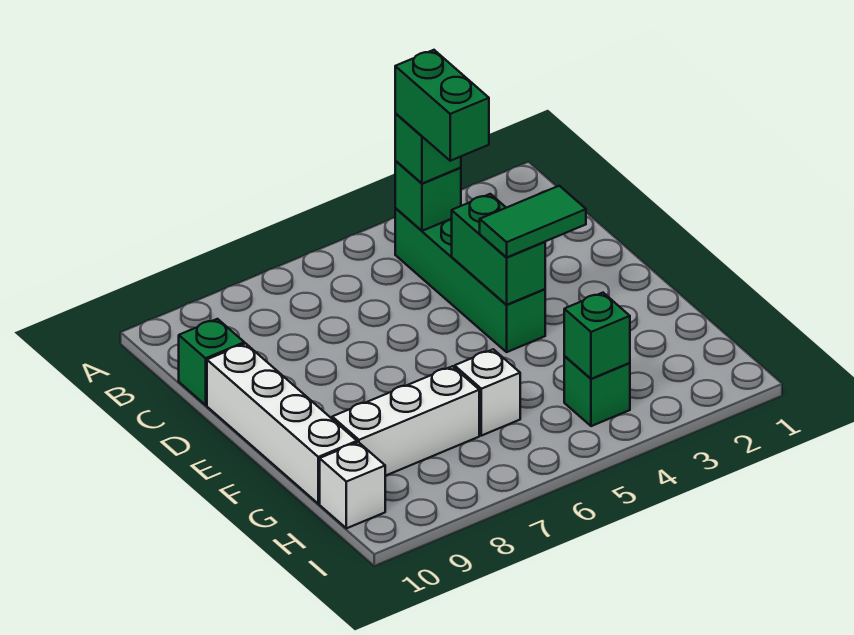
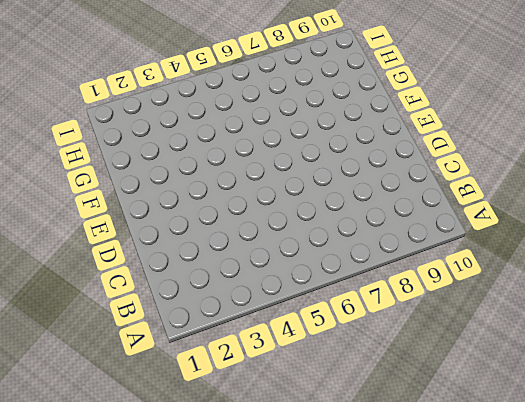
none -> green 1x4 brick [395,208,545,352]
none -> green 1x1 brick [179,319,244,405]
none -> white 1x4 brick [207,343,357,504]

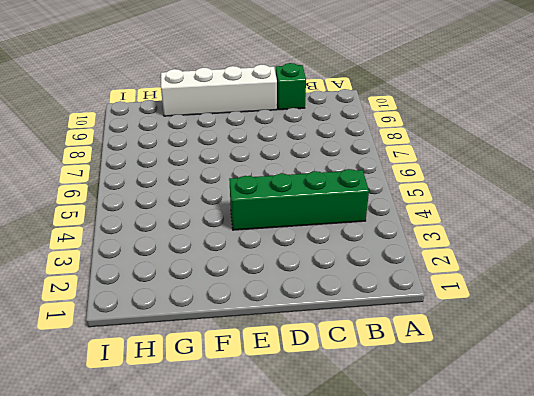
none -> white 1x1 brick [455,349,520,436]
none -> white 1x3 brick [332,366,479,476]
none -> green 1x1 brick [564,356,630,426]

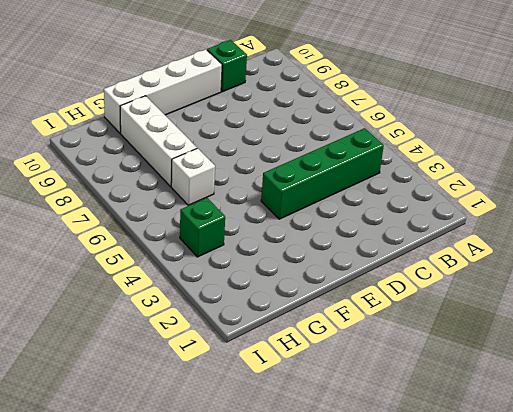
none -> white 1x1 brick [320,442,385,528]
none -> green 1x1 brick [395,161,461,231]
none -> green 1x2 brick [452,194,545,305]

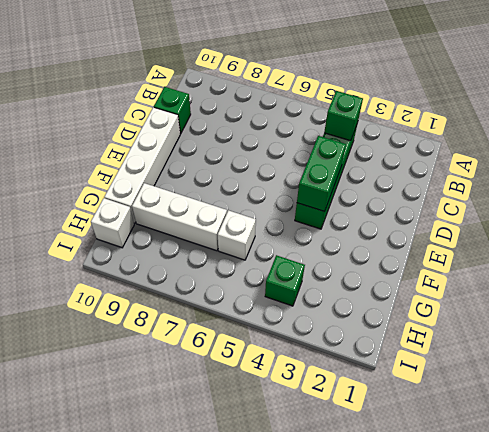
none -> green 1x1 brick [564,293,630,379]
none -> green 1x1 brick [395,114,461,183]
none -> green 1x2 tile [480,186,586,258]

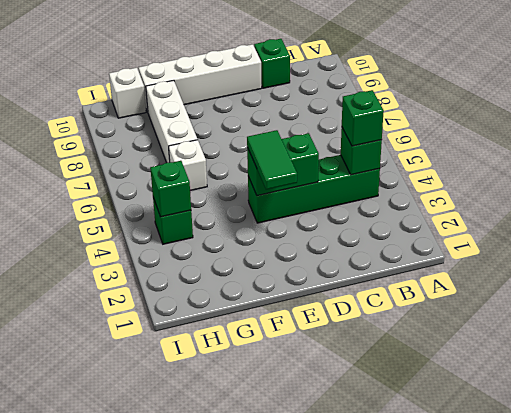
none -> green 1x2 brick [395,50,489,161]

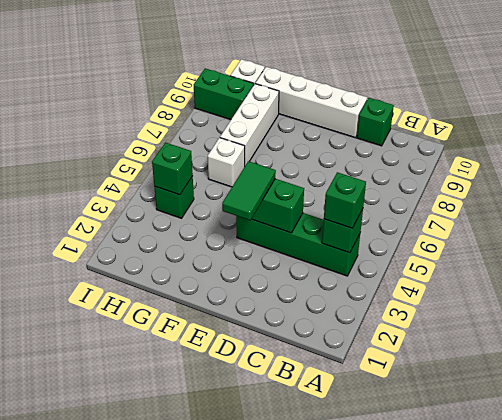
green 1x2 brick [194,68,254,120] -> green 1x2 brick moved to [395,50,489,161]

